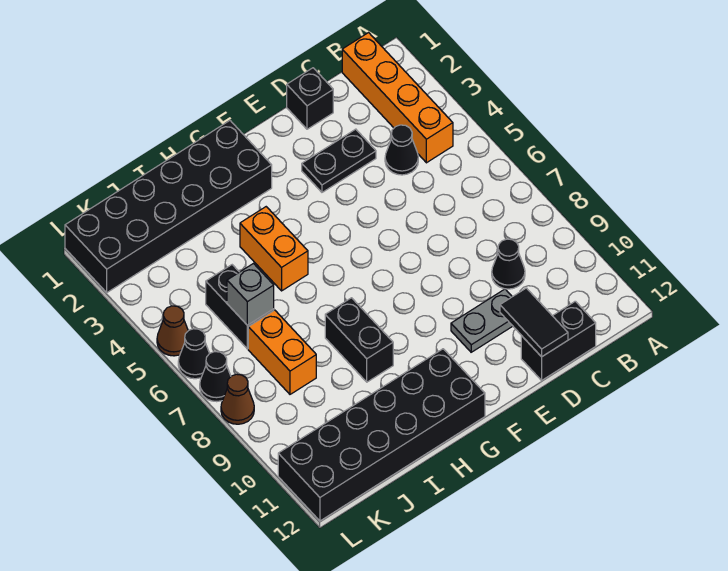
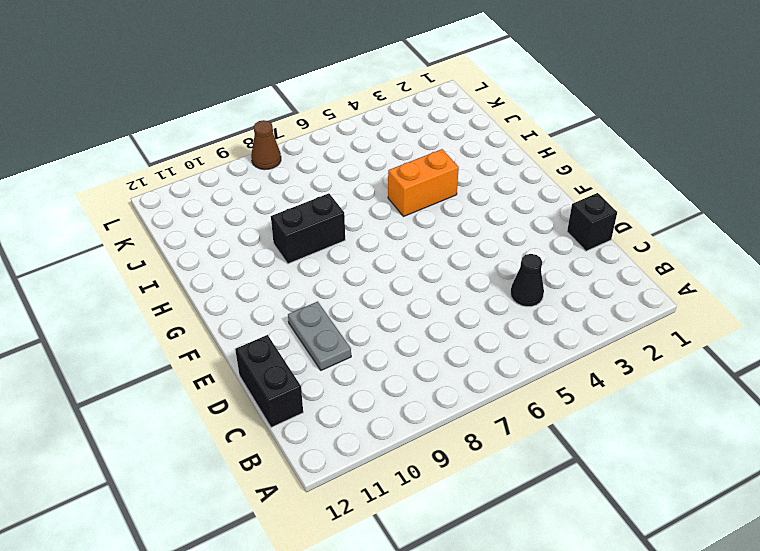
none -> orange 1x4 brick [342,33,453,163]
none -> black 1x1 cone [492,239,525,289]
none -> black 1x2 plate [302,129,376,192]

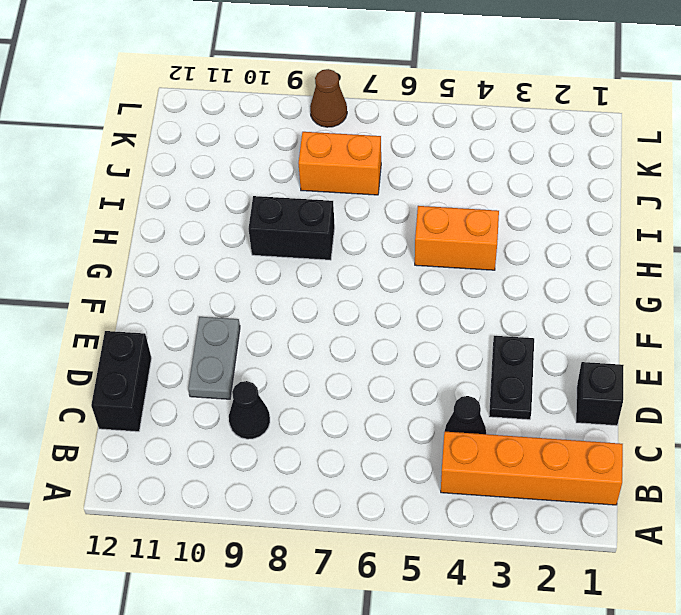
none -> black 2x6 brick [65,121,272,293]
none -> black 2x6 brick [278,349,485,521]
none -> black 1x2 brick [206,265,274,349]

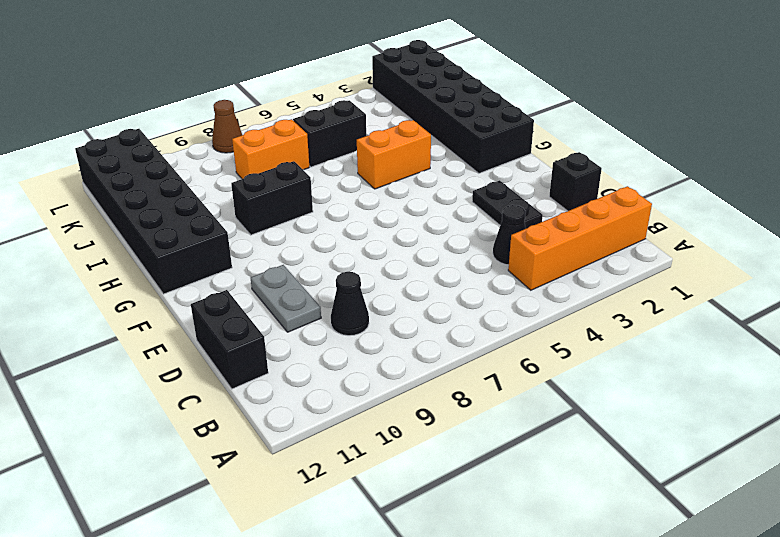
none -> brown 1x1 cone [157,306,188,356]
none -> black 1x1 cone [178,329,210,379]
none -> black 1x1 cone [200,352,231,402]

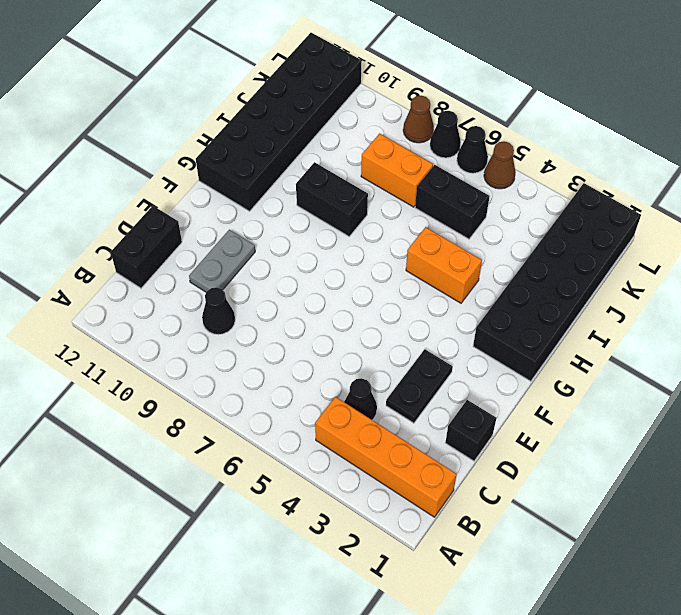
none -> black 1x2 tile [500,288,568,357]
none -> grey 1x1 brick [227,264,274,325]

